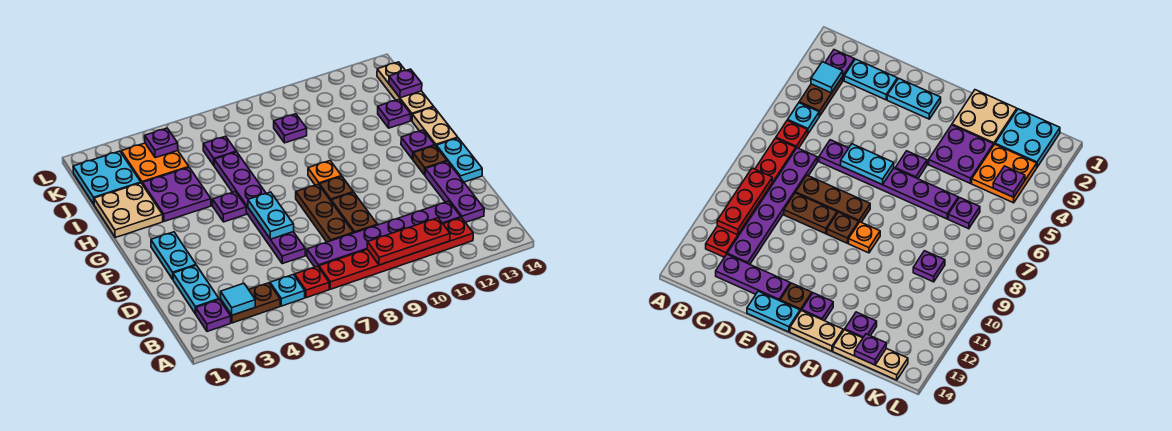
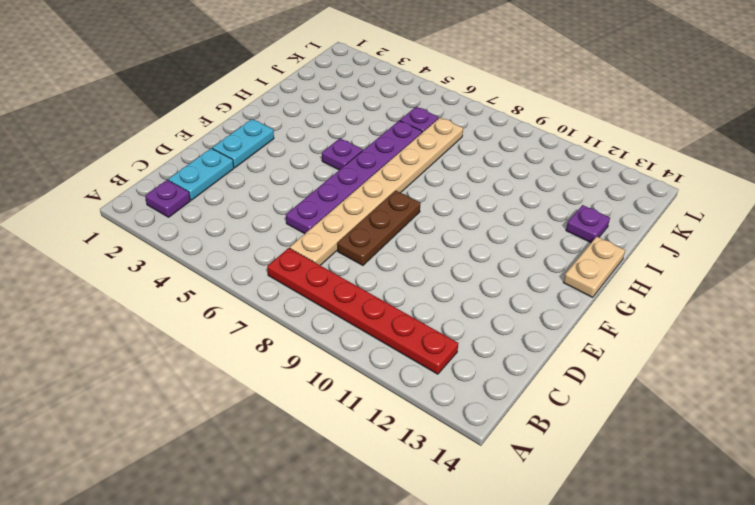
tan 1x8 plate [290,118,463,265] -> purple 1x6 plate [307,201,461,267]
none -> brown 1x2 plate [221,283,280,323]
none -> cyan 1x1 plate [270,275,305,306]
none -> red 1x1 plate [295,266,329,298]
none -> purple 1x3 plate [425,161,484,222]

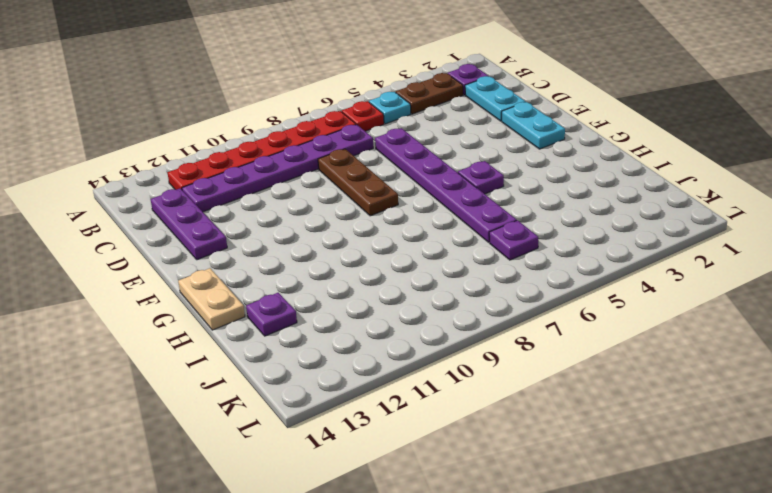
none -> brown 1x2 plate [331,192,377,233]
none -> cyan 1x2 plate [436,138,482,182]
none -> brown 1x1 plate [320,176,353,201]
none -> brown 1x1 plate [413,146,447,175]

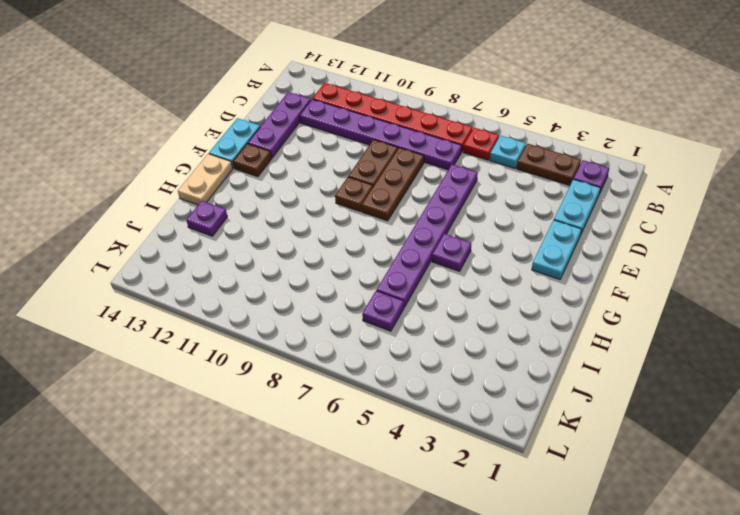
none -> orange 1x1 plate [308,161,341,185]
none -> purple 1x1 plate [401,130,435,159]
none -> tan 2x2 plate [94,183,163,237]
none -> purple 2x2 plate [143,168,211,221]

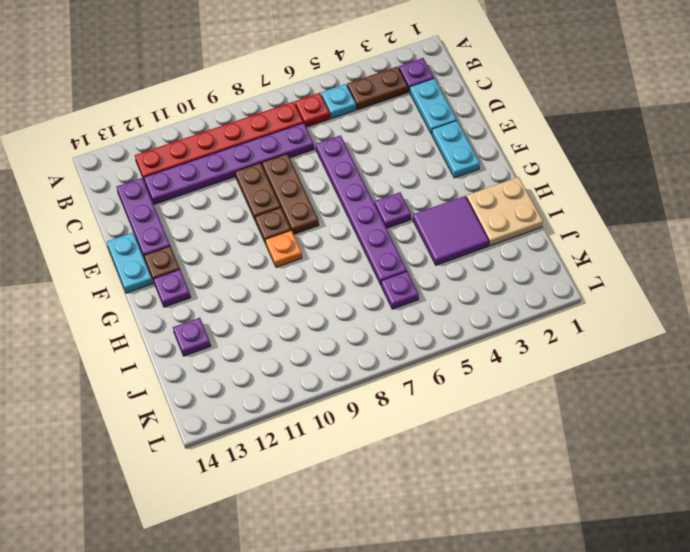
purple 2x2 tile [413,196,489,265] -> purple 2x2 plate [143,168,211,221]
none -> tan 1x2 plate [412,107,458,146]
none -> tan 1x3 plate [377,62,434,120]
none -> cyan 2x2 plate [73,151,141,204]
none -> orange 2x2 plate [121,143,189,184]

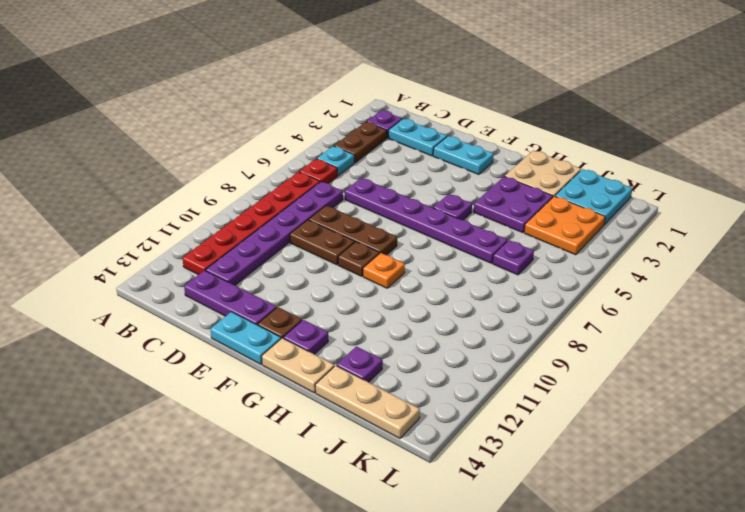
none -> purple 1x1 plate [274,114,307,143]
none -> cyan 1x1 tile [221,283,255,315]
none -> red 1x3 plate [367,218,450,265]
none -> cyan 1x2 plate [248,192,294,239]

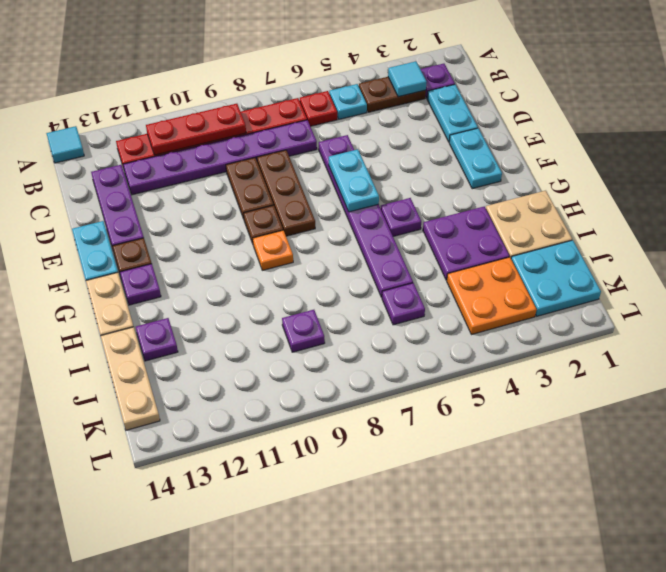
cyan 1x1 tile [46,126,84,163] -> none
none -> purple 1x1 plate [389,69,422,98]
none -> purple 1x1 plate [145,128,178,158]

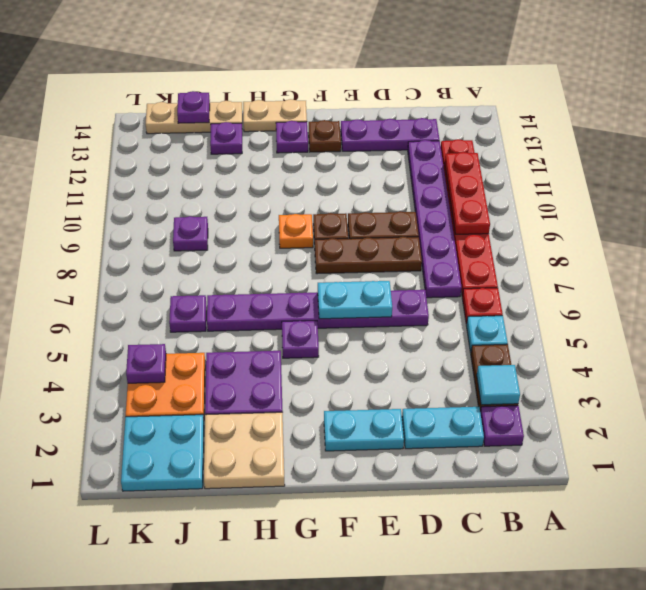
none -> cyan 1x2 plate [436,138,482,182]

